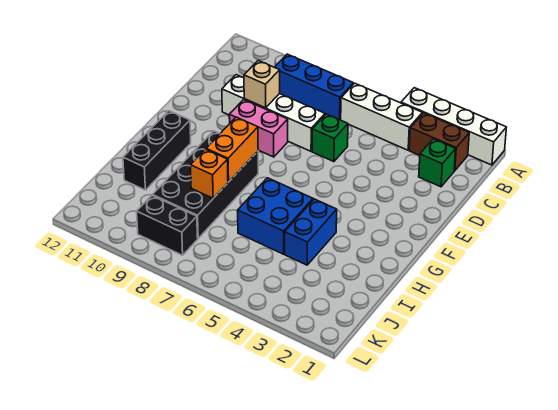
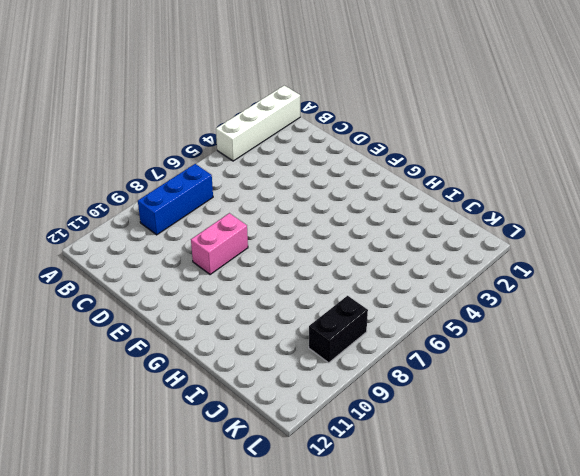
none -> brown 1x2 brick [409,113,469,171]
none -> white 1x3 brick [341,83,422,150]
none -> green 1x1 brick [419,139,456,187]

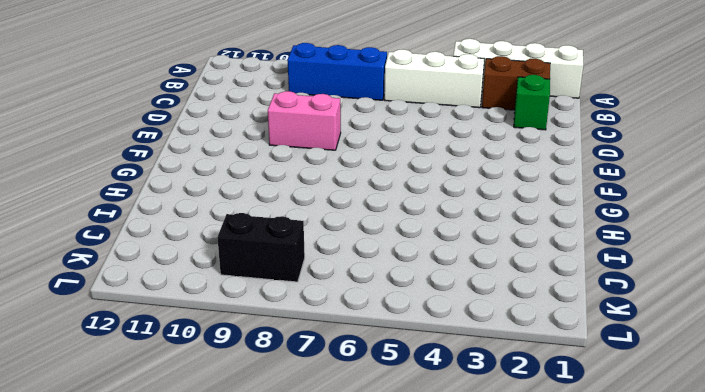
none -> green 1x1 brick [312,114,348,162]
none -> white 1x4 brick [222,75,325,151]
none -> black 2x4 brick [153,131,258,238]

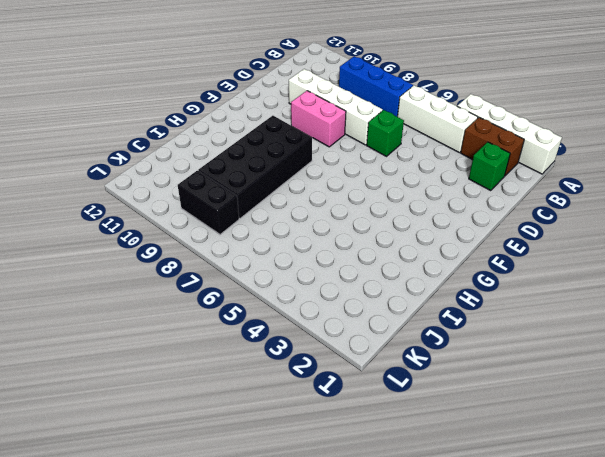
none -> black 1x3 brick [123,111,191,190]
none -> blue 1x2 brick [285,199,337,265]
none -> blue 2x2 brick [238,178,313,254]

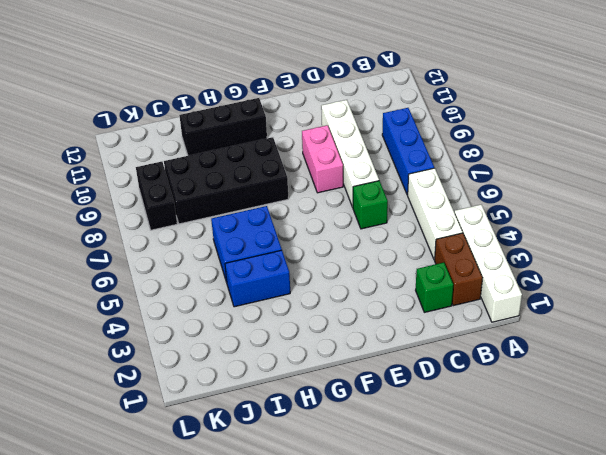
none -> tan 1x1 brick [244,61,280,108]
none -> orange 1x2 brick [206,117,258,182]
none -> orange 1x1 brick [190,149,228,198]

